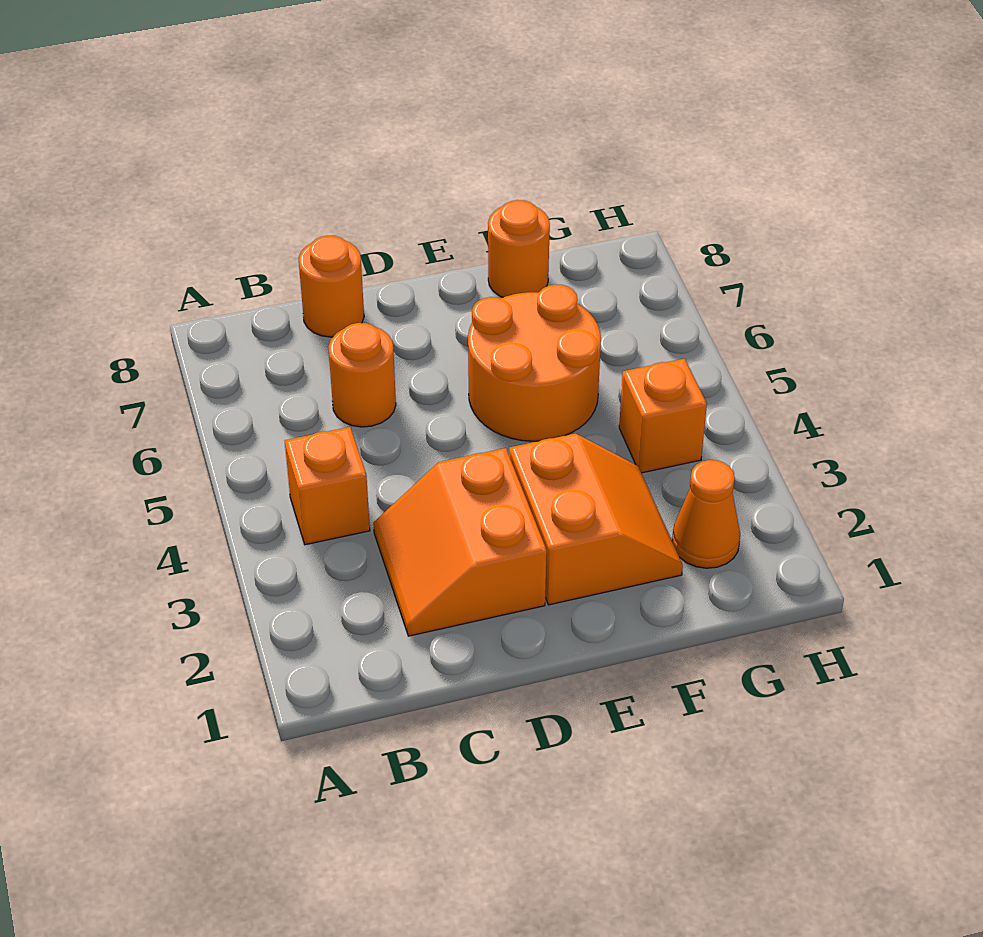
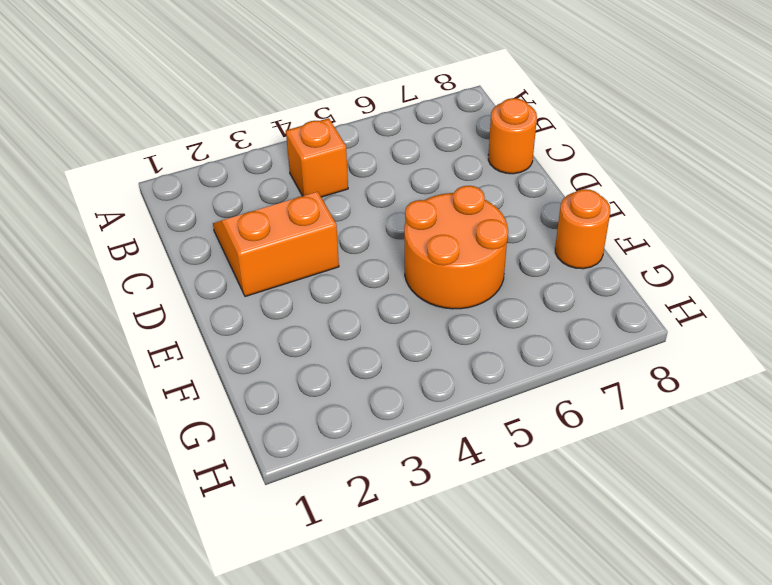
none -> orange 1x1 round brick [328,323,396,427]
none -> orange 2x2 slope [509,434,683,605]

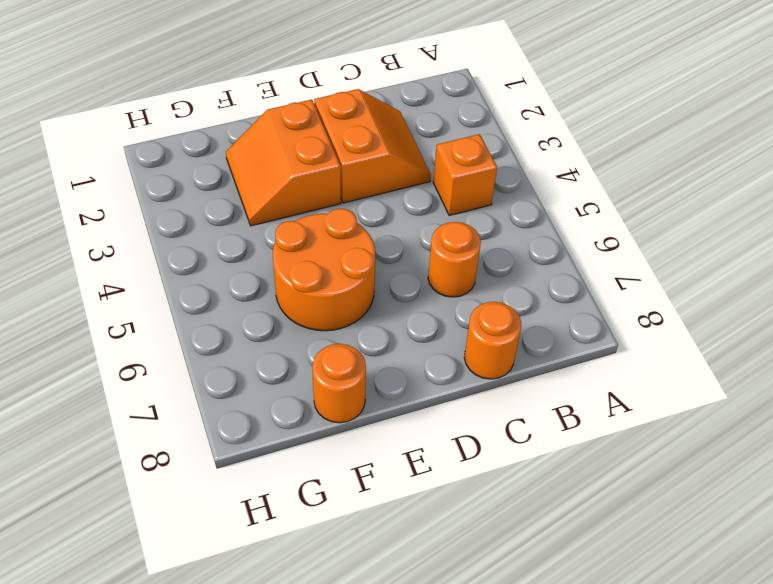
none -> orange 1x1 cone [672,460,740,568]
none -> orange 1x1 brick [619,359,707,473]

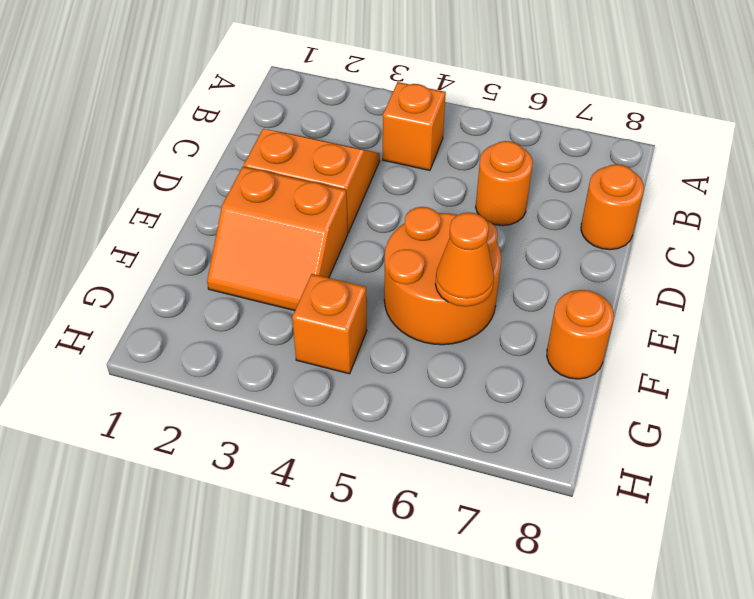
orange 1x1 cone [435,212,494,307] -> orange 1x1 cone moved to [672,460,740,568]

